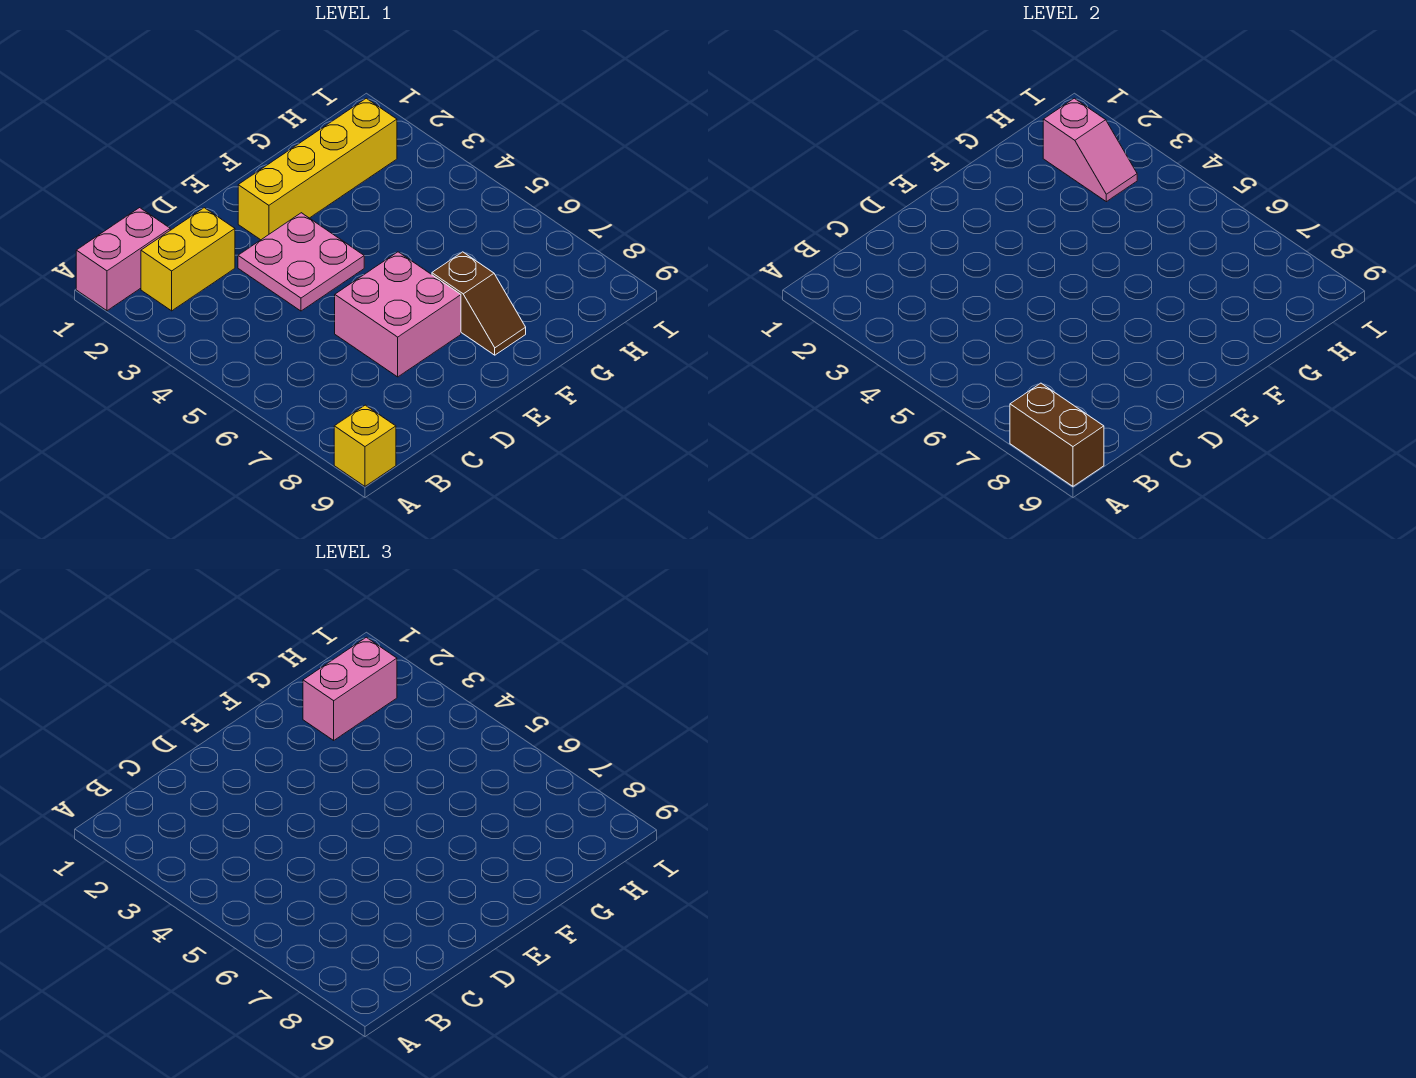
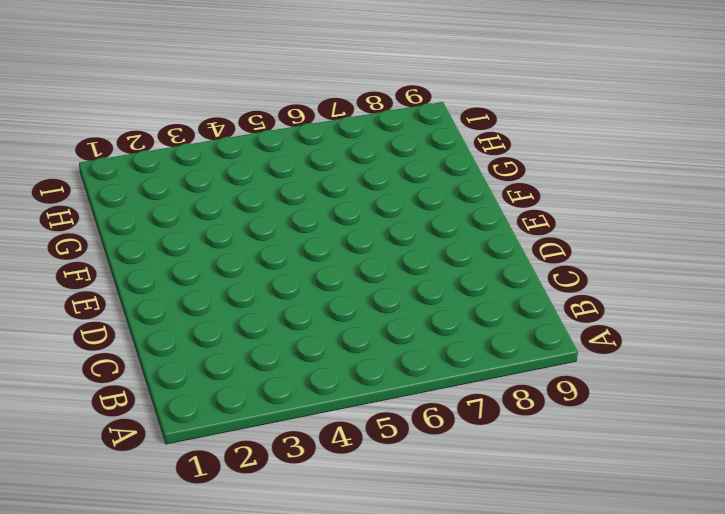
none -> pink 1x2 brick [76,208,170,311]
none -> yellow 1x1 brick [334,405,396,486]

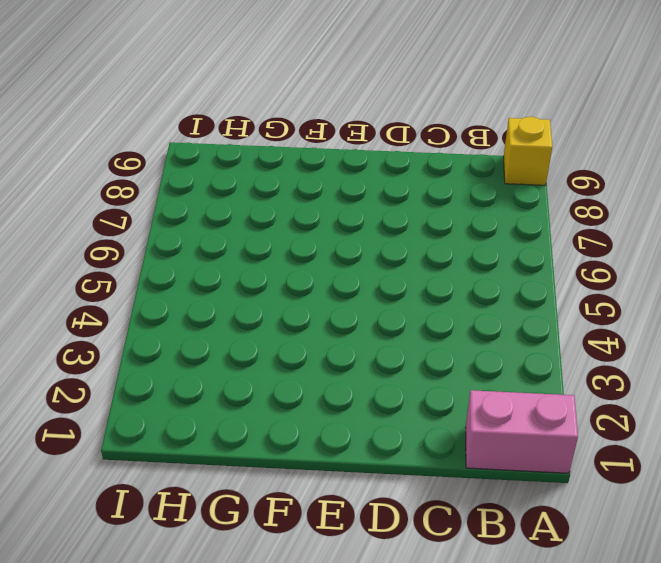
none -> yellow 1x2 brick [141,208,235,311]
none -> pink 2x2 plate [238,213,364,311]

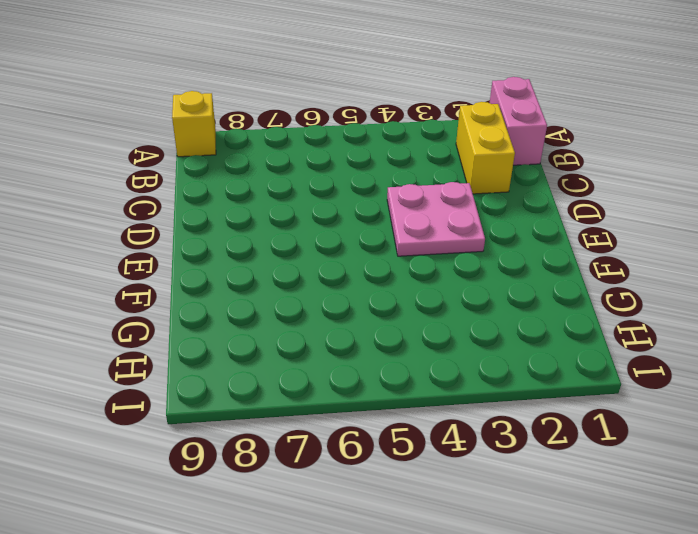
none -> pink 2x2 brick [335,252,461,377]
none -> yellow 1x4 brick [238,98,397,240]

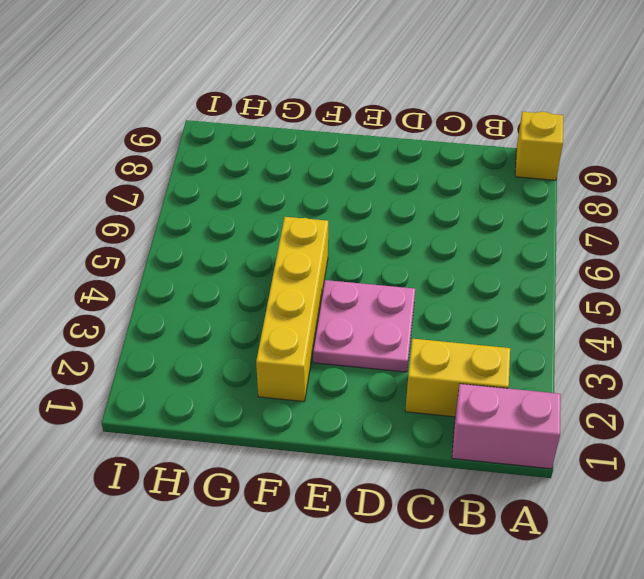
yellow 1x4 brick [256,217,328,402] -> yellow 1x4 brick turned to [238,98,397,240]
none -> pink 2x2 brick [335,252,461,377]
none -> brown 1x2 slope [432,252,526,355]

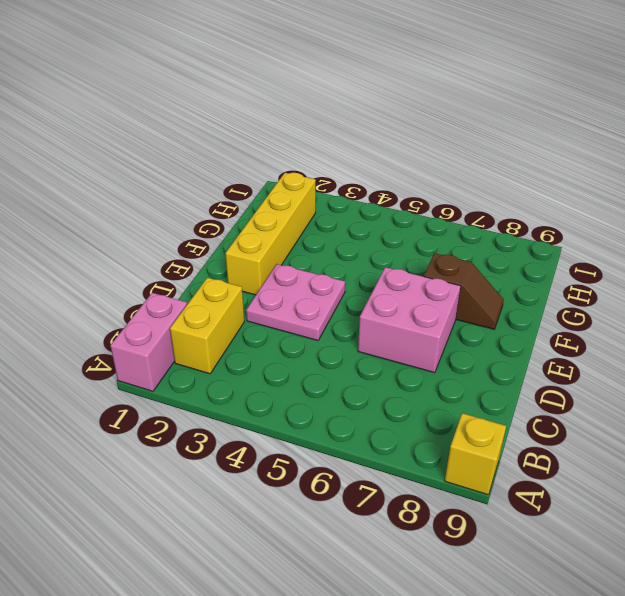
none -> brown 1x2 brick [1010,383,1104,486]
none -> pink 1x2 slope [1043,98,1137,202]

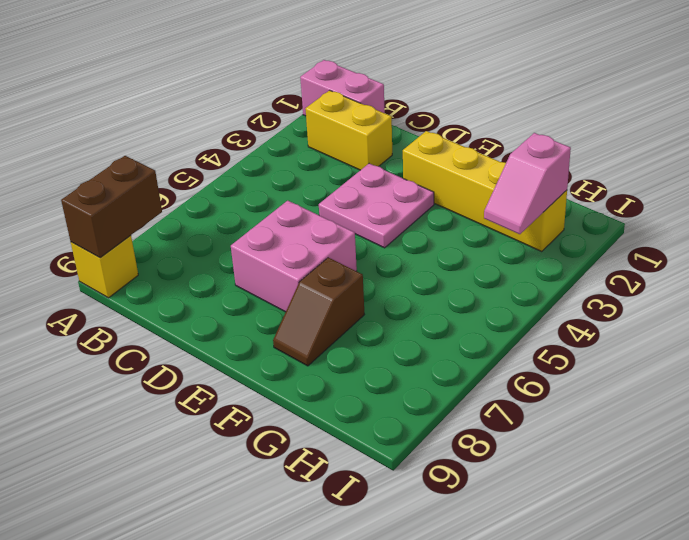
none -> pink 1x2 brick [303,637,397,740]

